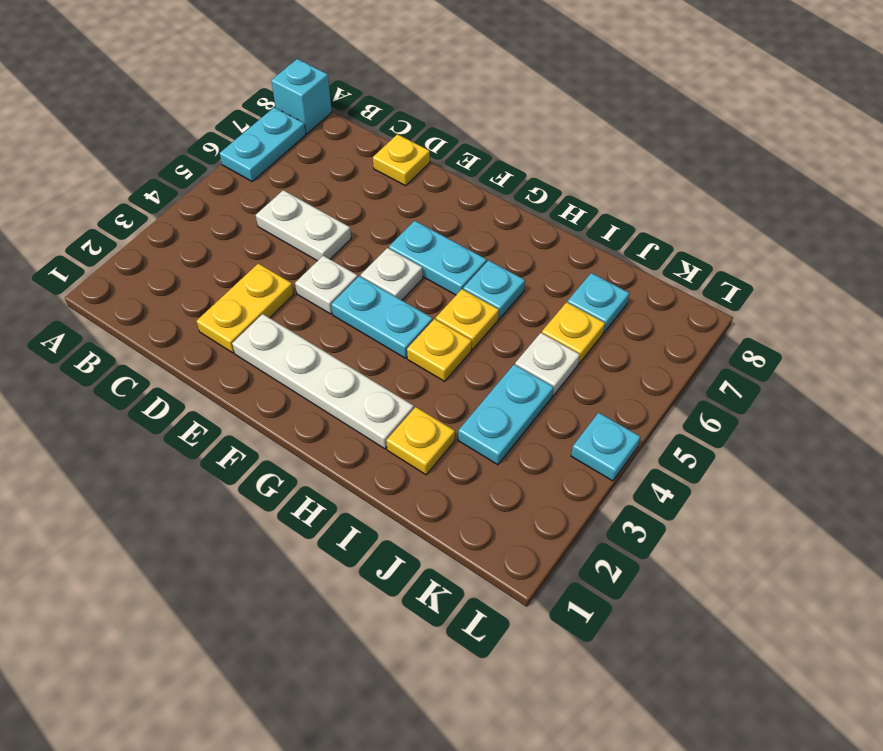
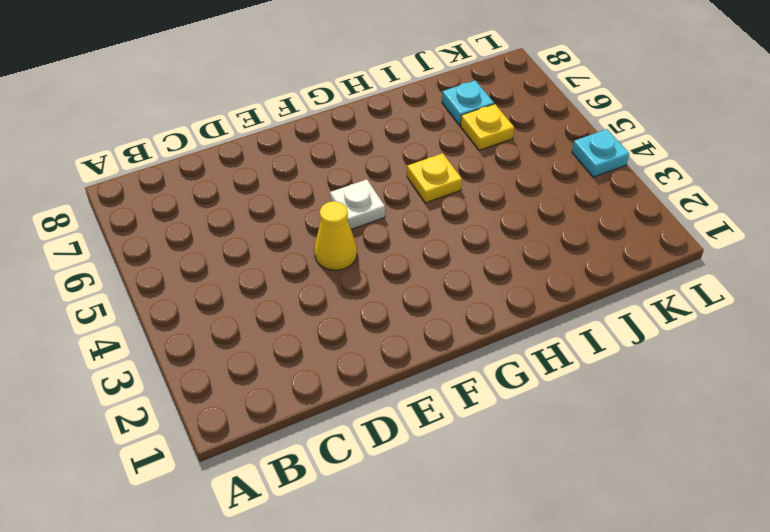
yellow 1x1 cone [314,201,357,270] -> white 1x1 plate [295,256,358,314]
none -> cyan 1x2 plate [220,107,306,181]
none -> cyan 1x1 brick [271,59,332,134]
none -> white 1x2 plate [256,190,351,261]

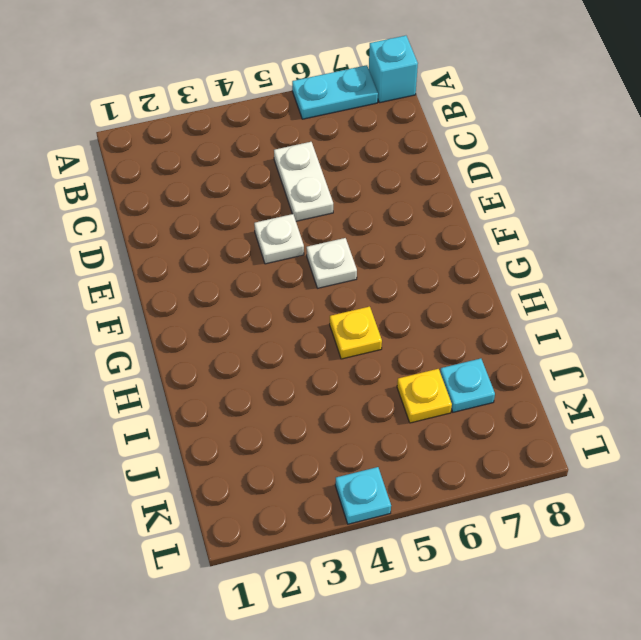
none -> yellow 1x2 plate [197,263,294,353]
none -> yellow 1x1 plate [373,134,430,186]
none -> white 1x4 plate [232,314,414,449]

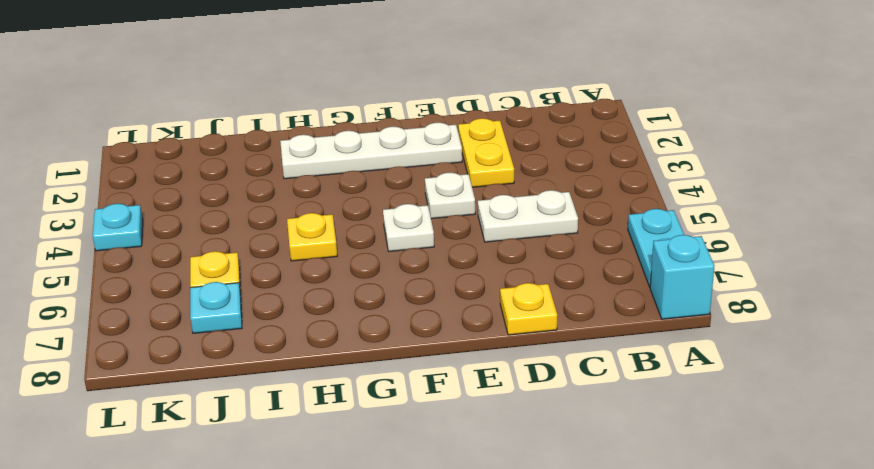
none -> cyan 1x2 plate [331,276,433,358]
none -> cyan 1x2 plate [389,221,487,295]
none -> yellow 1x1 plate [407,319,472,381]

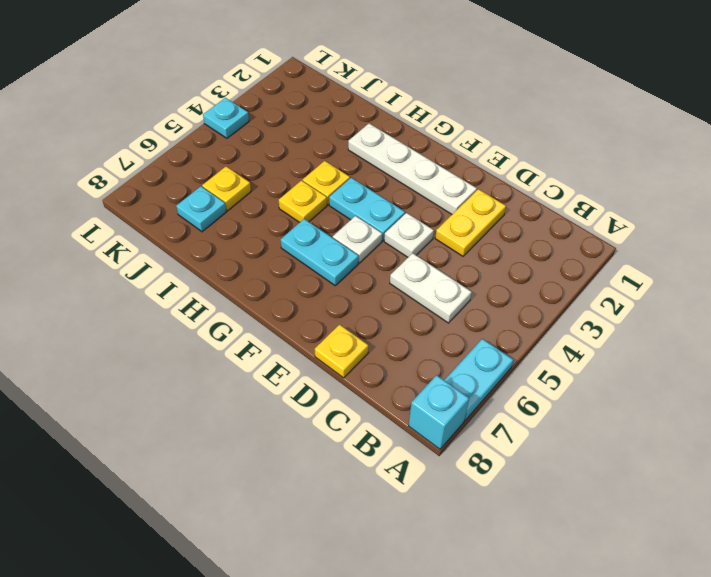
none -> cyan 1x1 plate [463,260,525,319]
none -> yellow 1x1 plate [386,407,455,475]
none -> cyan 1x2 plate [458,365,553,465]

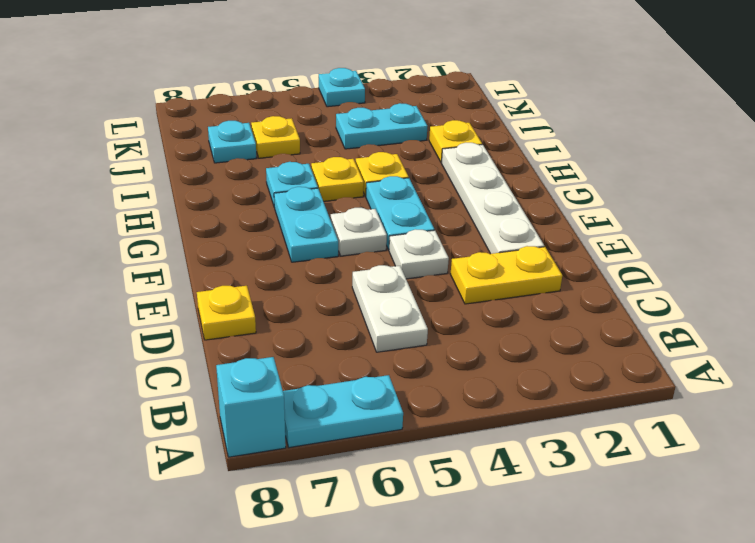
none -> white 1x1 plate [515,333,580,396]

